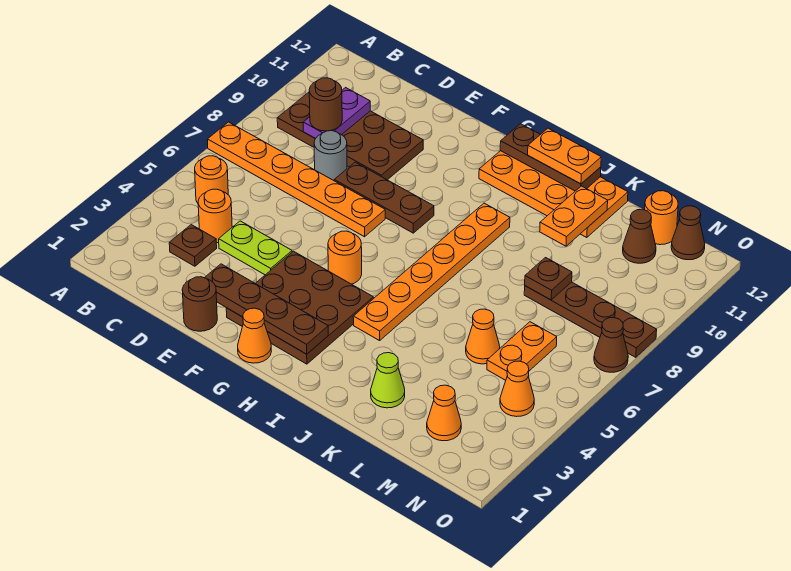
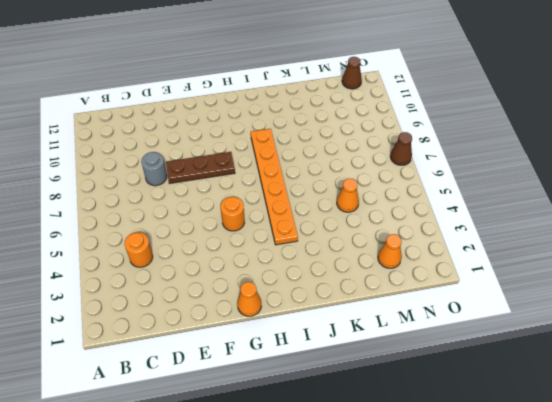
none -> orange 1x6 plate [207,122,385,237]
none -> orange 1x1 round brick [195,156,228,203]
none -> brown 2x4 plate [277,92,423,180]
none -> brown 1x1 plate [169,225,217,266]

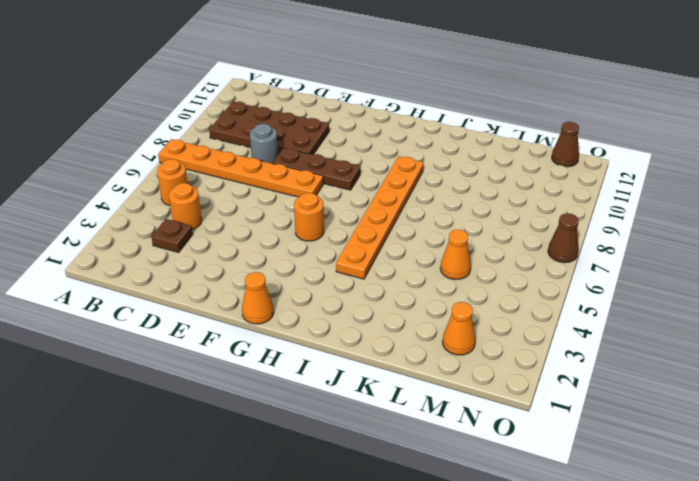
none -> lime 1x2 plate [219,221,292,275]
none -> brown 1x1 round brick [182,277,217,331]
none -> brown 3x3 plate [226,251,374,364]
none -> orange 2x4 plate [479,151,628,238]

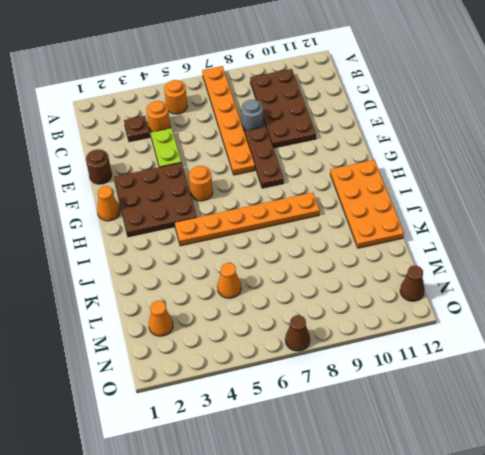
none -> lime 1x1 cone [371,353,405,408]
none -> brown 1x4 plate [524,282,657,357]
none -> orange 1x2 plate [487,322,557,380]
none -> brown 1x1 cone [623,209,656,263]

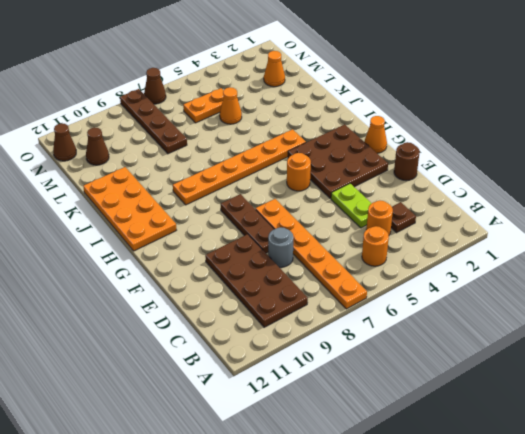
none -> lime 1x1 cone [371,353,405,408]
none -> orange 1x1 round brick [645,191,678,245]
none -> orange 1x1 cone [500,361,534,417]
none -> purple 1x2 plate [303,88,370,138]

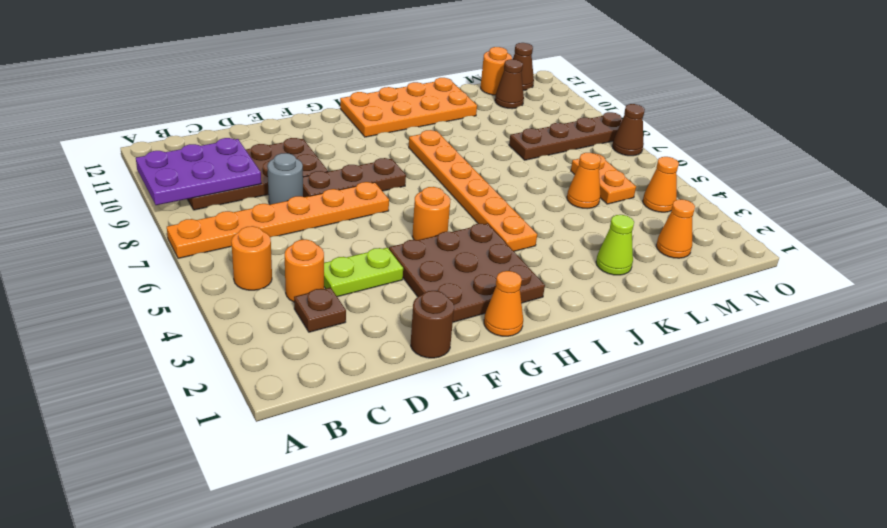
purple 2x3 plate [136,138,261,205] -> purple 1x2 plate [303,88,370,138]
none -> brown 1x4 plate [205,264,328,354]
none -> brown 1x3 plate [500,124,601,191]
none -> orange 1x2 plate [540,186,608,246]
none -> brown 1x1 plate [525,258,572,300]

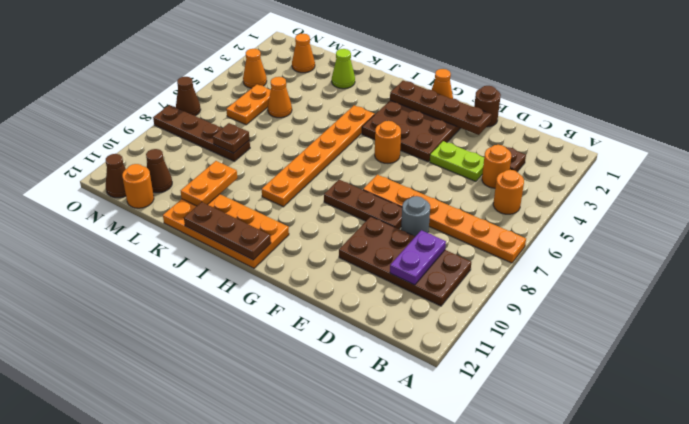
none -> brown 1x1 round brick [309,78,342,131]
none -> orange 1x2 plate [528,128,601,184]

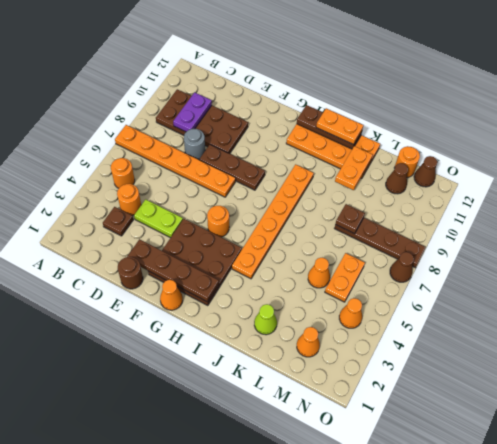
none -> brown 1x1 round brick [309,78,342,131]

